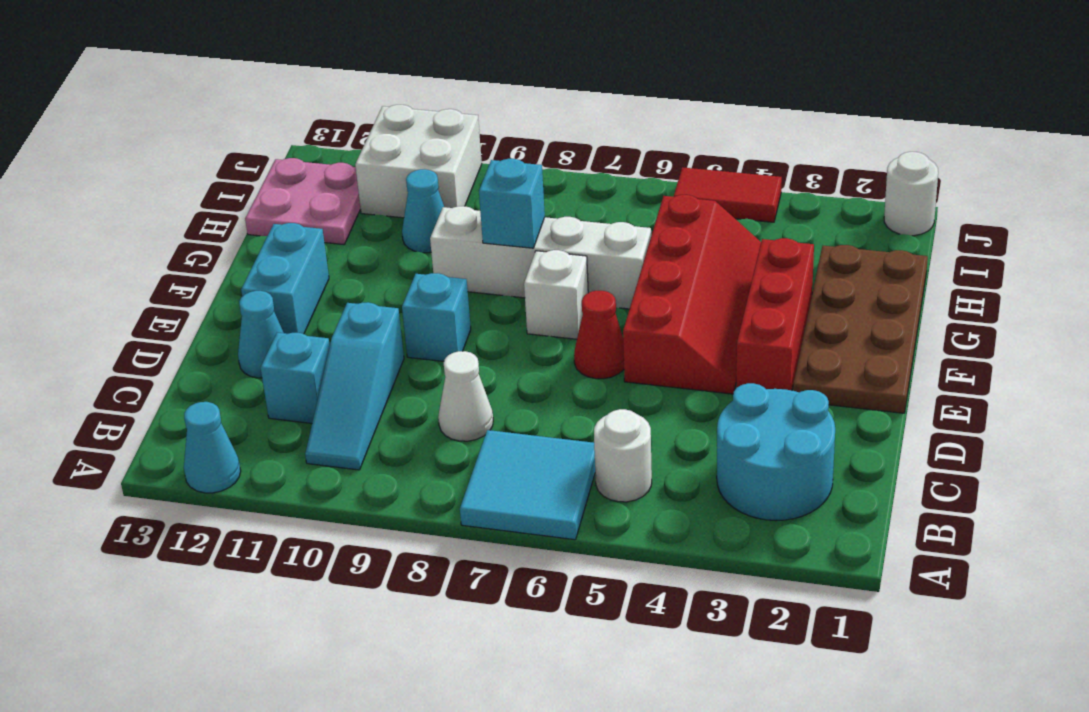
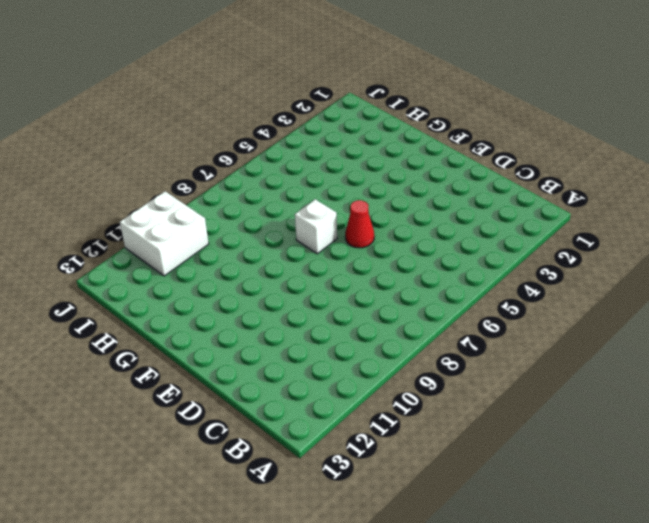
none -> cyan 2x2 tile [460,430,595,540]
none -> cyan 1x1 cone [184,402,241,493]
none -> cyan 2x2 round brick [717,383,835,521]

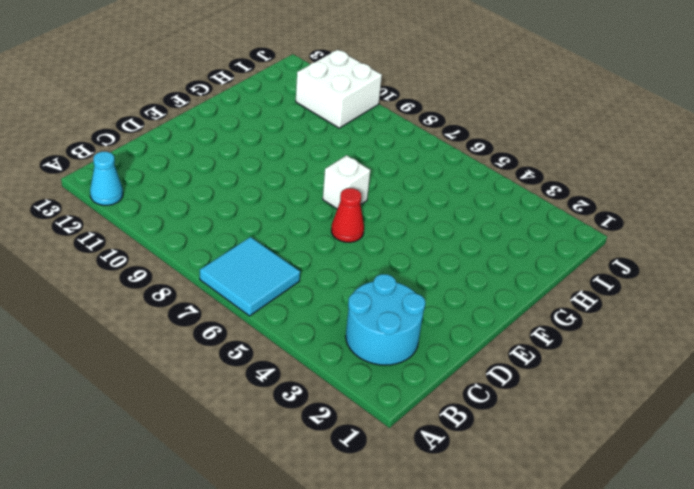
none -> white 1x1 round brick [594,409,652,502]
none -> cyan 1x3 slope [305,302,404,470]
none -> white 1x1 cone [438,351,493,441]

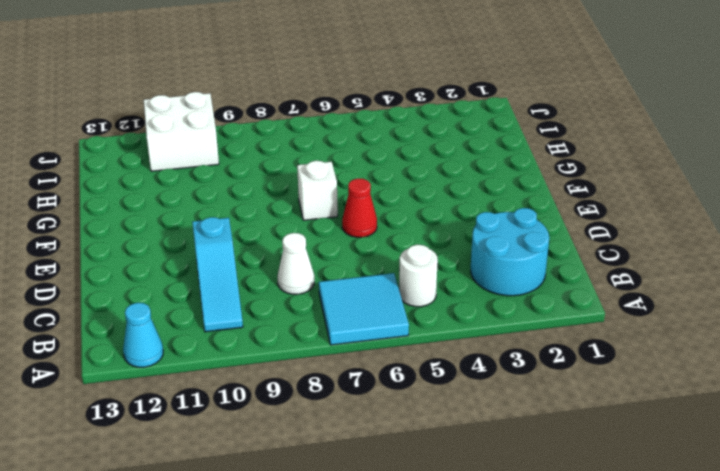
none -> cyan 1x1 brick [261,333,330,423]
none -> cyan 1x1 cone [238,291,284,378]
none -> brown 2x4 plate [793,245,928,413]

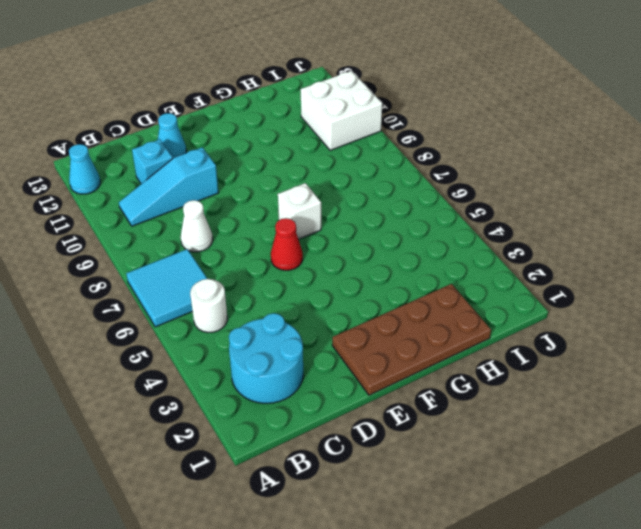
none -> red 1x3 brick [736,238,814,390]
none -> red 2x4 slope [623,195,761,394]
none -> cyan 1x1 brick [402,273,471,361]

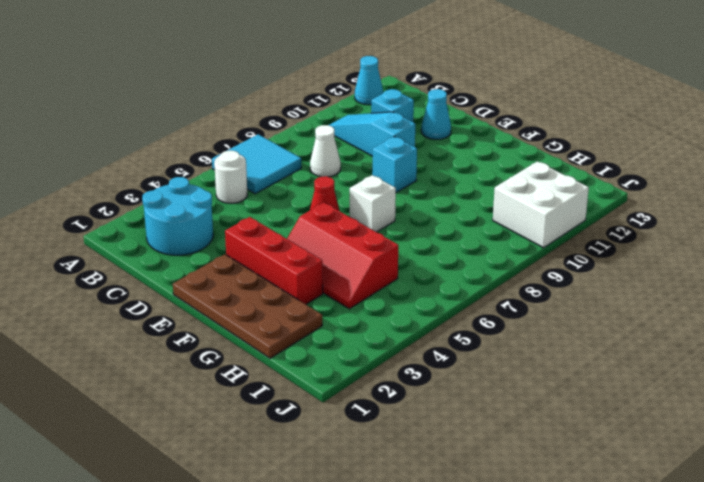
red 2x3 slope [287,203,398,309] -> red 2x4 slope [623,195,761,394]
none -> cyan 1x2 brick [241,223,329,334]
none -> white 1x4 brick [430,206,651,309]
none -> cyan 1x1 cone [402,169,444,253]

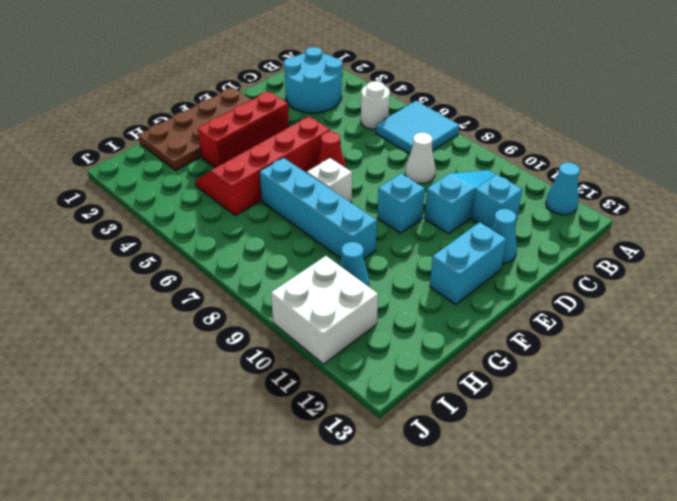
cyan 1x4 brick [259,158,377,258] -> white 1x4 brick [430,206,651,309]
none -> pink 2x2 plate [245,158,361,245]
none -> white 1x1 round brick [884,152,938,236]
none -> red 1x2 tile [674,167,782,222]

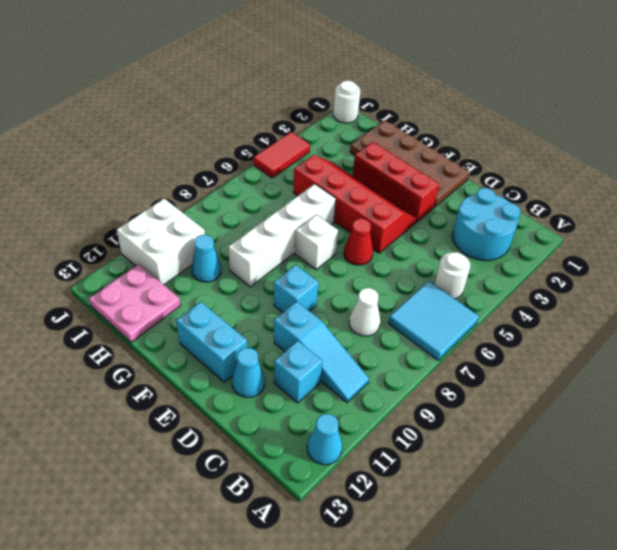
none -> cyan 1x1 brick [479,159,545,248]

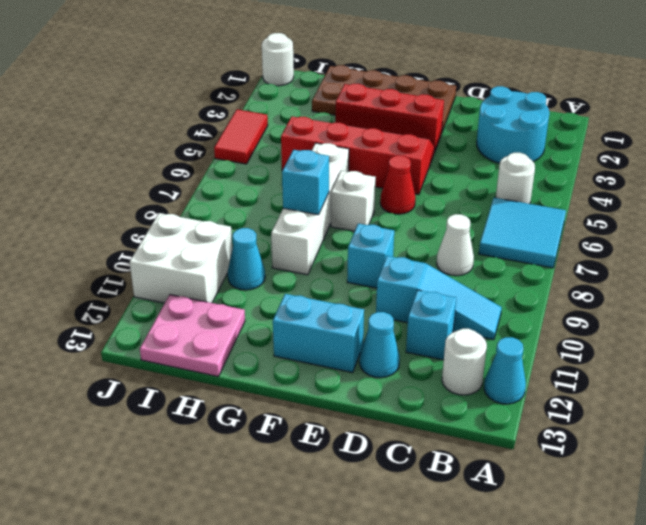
white 1x1 round brick [442,329,487,395] -> none

